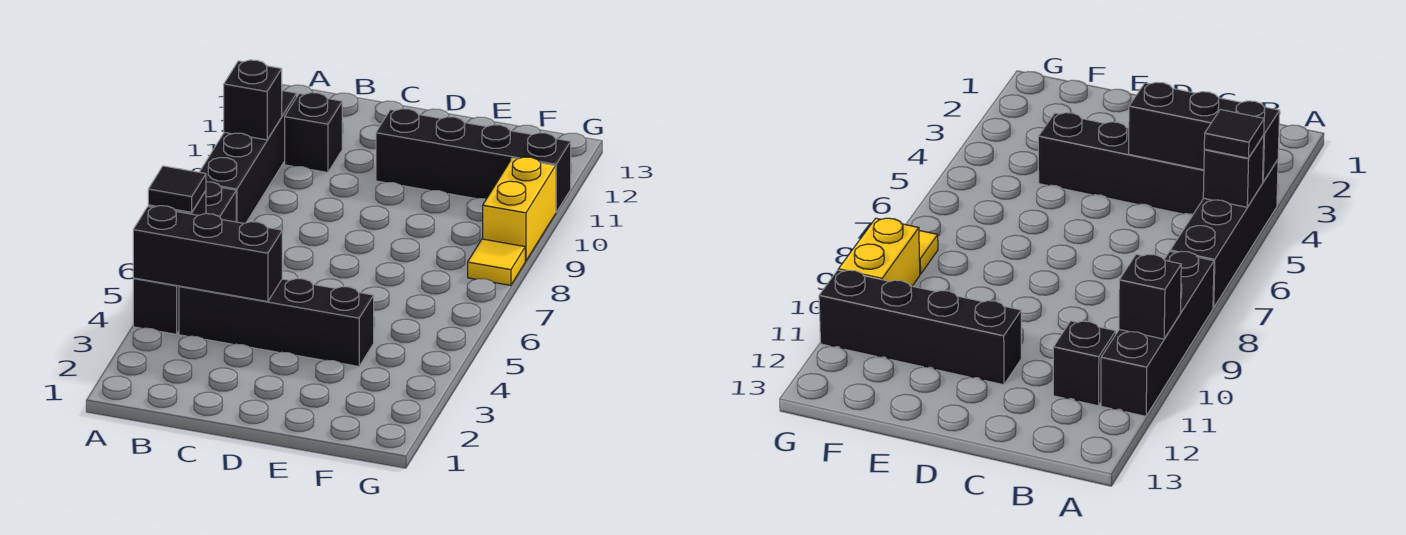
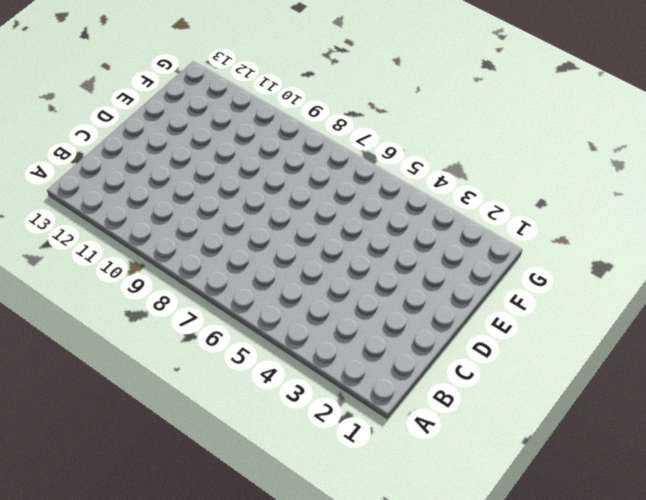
none -> black 1x4 brick [133,182,236,334]
none -> black 1x4 brick [200,91,297,223]

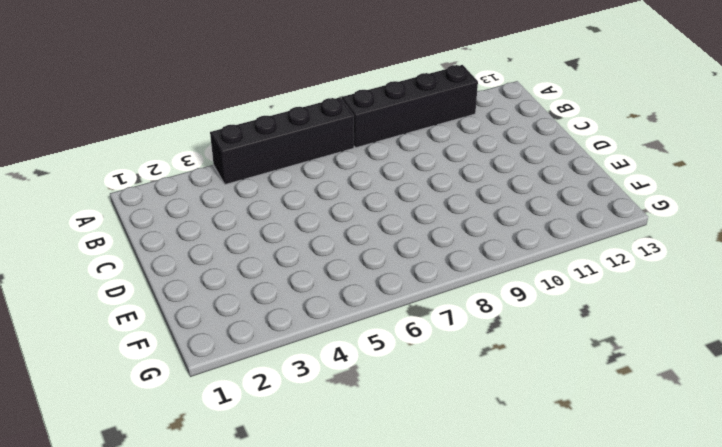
none -> black 1x4 brick [179,279,374,366]
none -> black 1x1 brick [285,93,342,173]

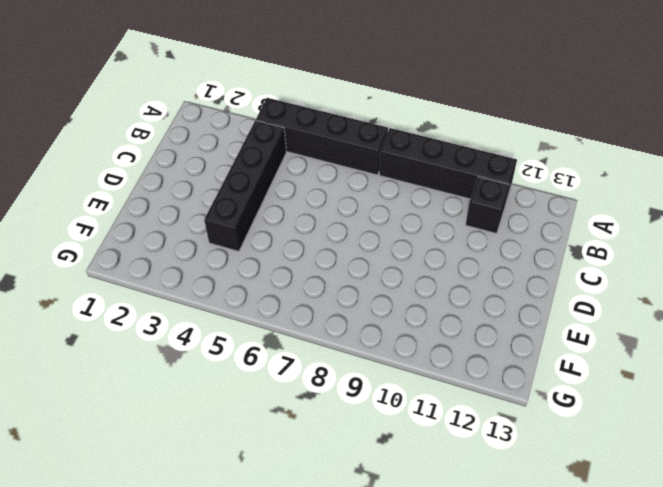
none -> black 1x4 brick [376,109,571,212]
none -> yellow 1x1 tile [468,239,525,285]

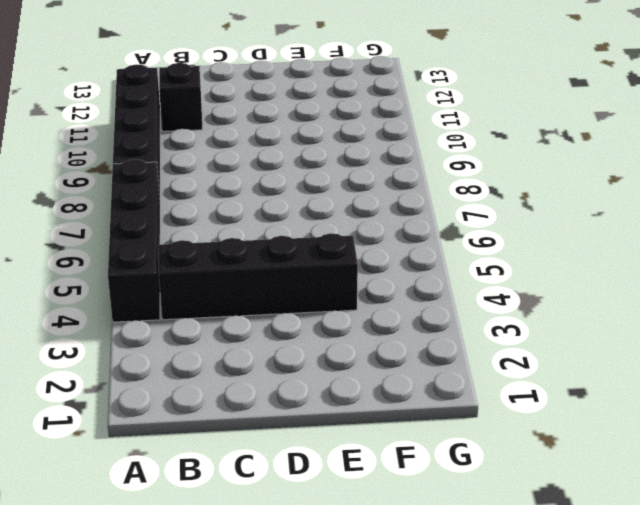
none -> black 1x4 brick [376,109,571,212]
none -> yellow 1x1 tile [468,239,525,285]

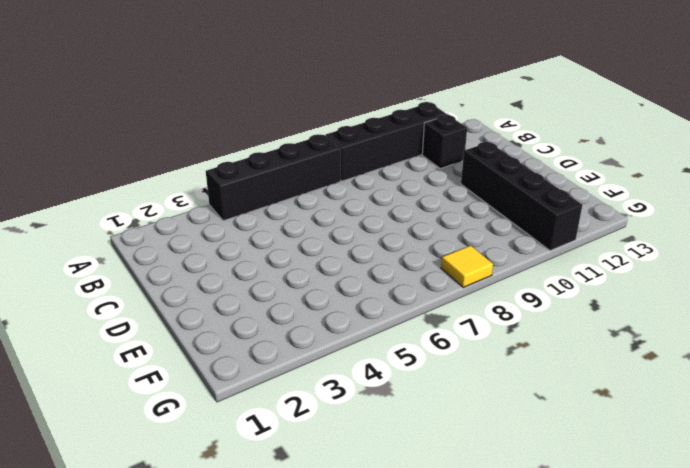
none -> black 1x4 brick [179,279,374,366]
none -> yellow 1x2 brick [483,157,556,261]

